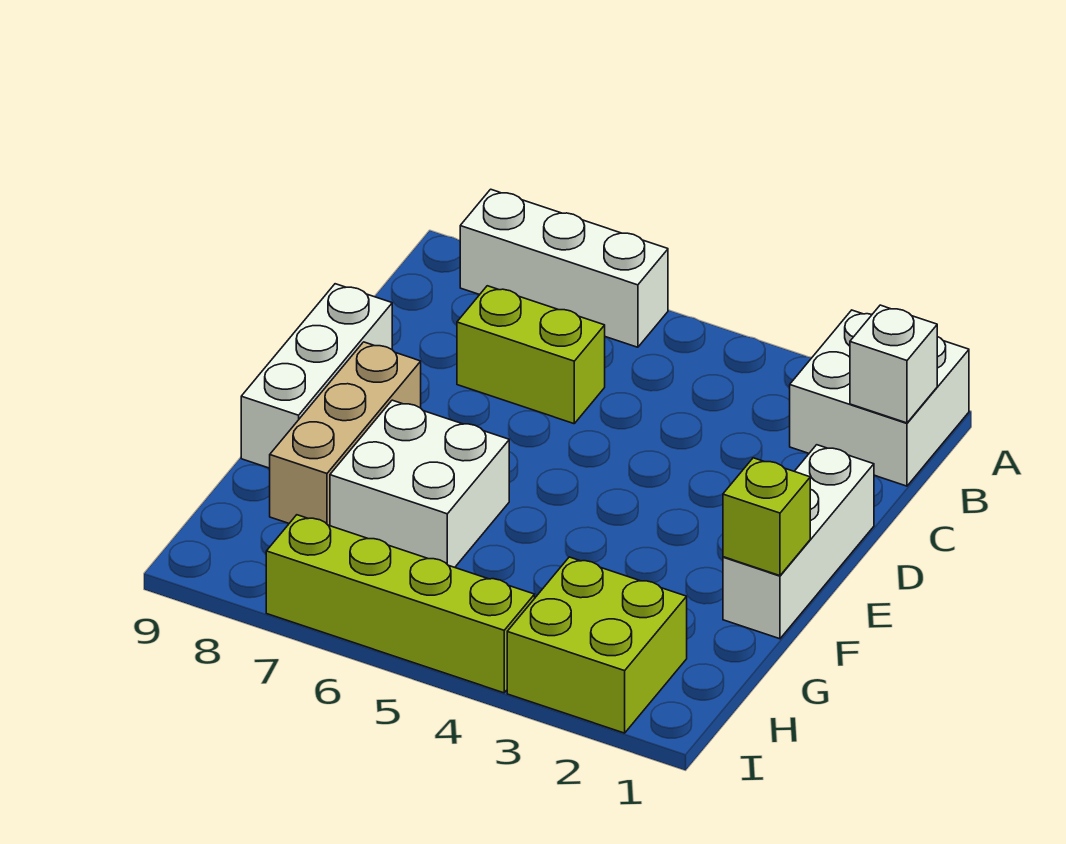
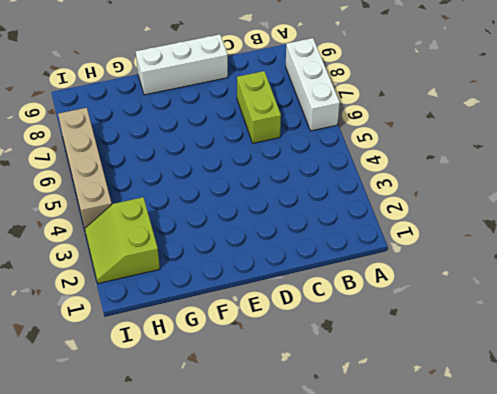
lime 2x2 slope [85,197,160,283] -> lime 2x2 brick [507,557,687,733]
tan 1x4 brick [58,108,112,228] -> lime 1x4 brick [266,515,535,693]
none -> white 2x2 brick [790,310,969,486]
none -> white 1x3 brick [723,445,874,639]

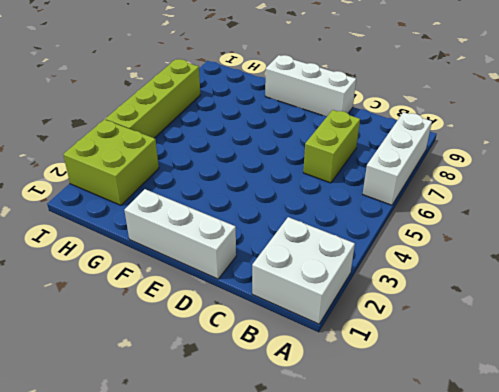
none -> tan 1x3 brick [270,342,421,526]
none -> white 2x2 brick [330,400,509,567]

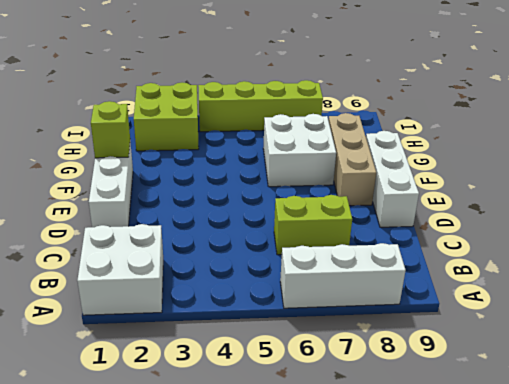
none -> white 1x1 brick [850,305,937,423]

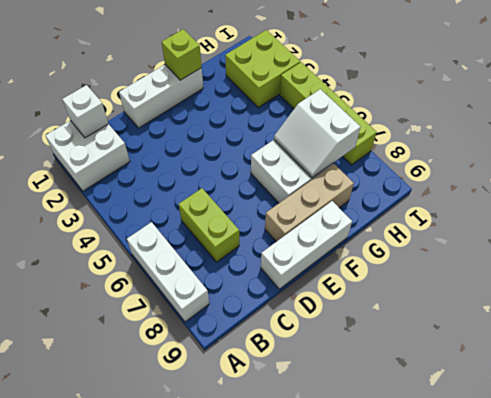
white 2x2 slope [274,89,361,178] -> none

